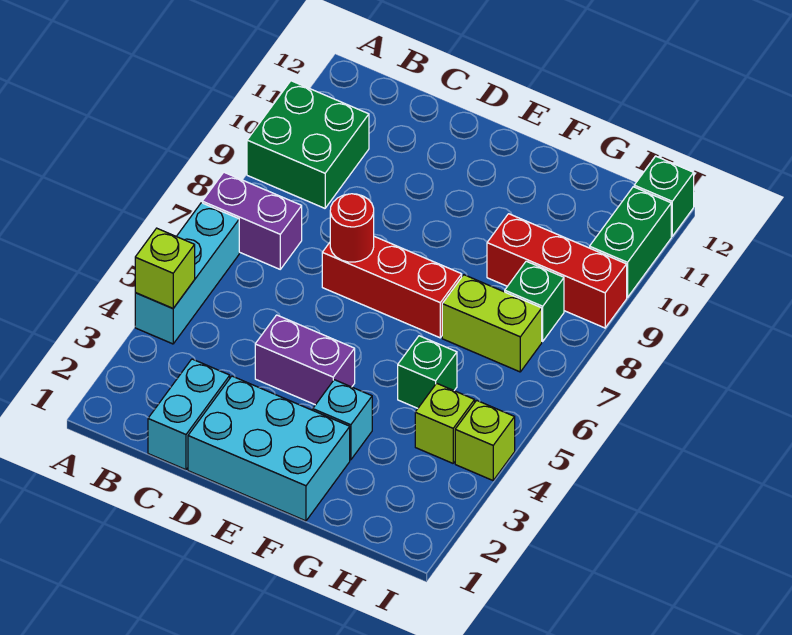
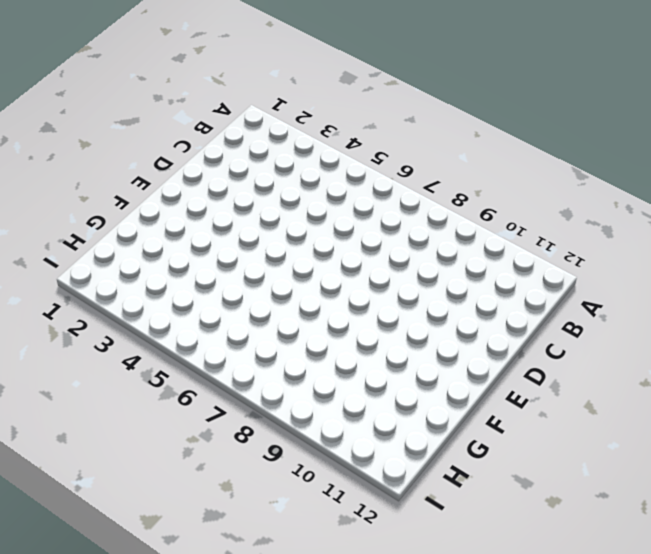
none -> cyan 1x3 brick [135,203,239,344]
none -> purple 1x2 brick [202,172,302,269]
none -> green 2x2 brick [247,81,369,208]

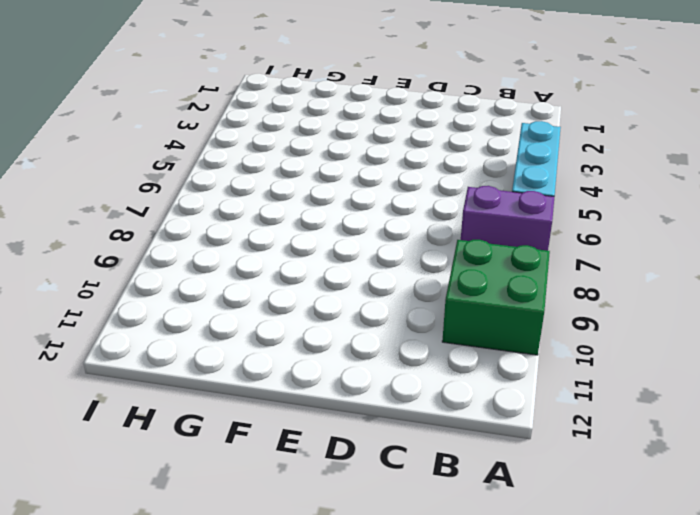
none -> cyan 1x2 brick [148,359,230,470]
none -> cyan 2x3 brick [188,376,350,521]
none -> purple 1x2 brick [255,315,355,405]

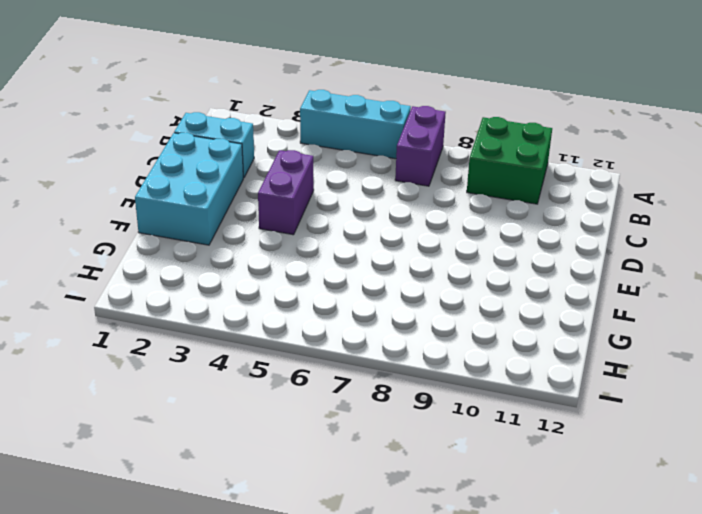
none -> red 1x3 brick [322,237,462,338]
none -> cyan 1x1 brick [313,380,372,460]
none -> green 1x1 brick [398,336,457,408]

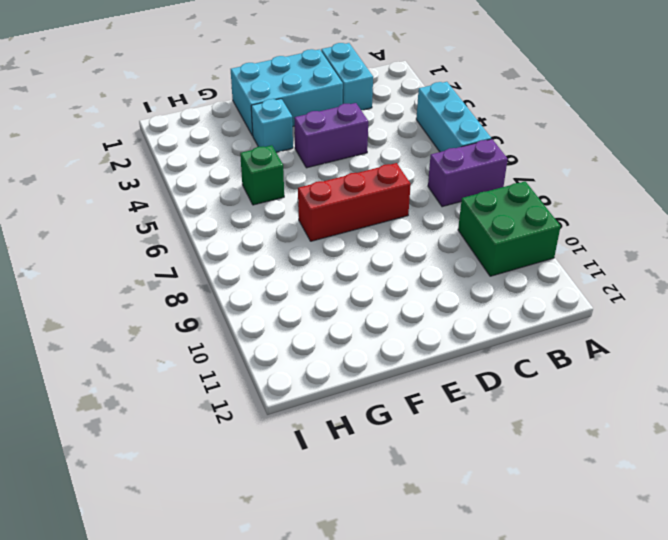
none -> lime 1x2 brick [442,275,542,372]
none -> red 1x3 brick [487,214,627,328]
none -> lime 1x1 brick [415,383,475,463]

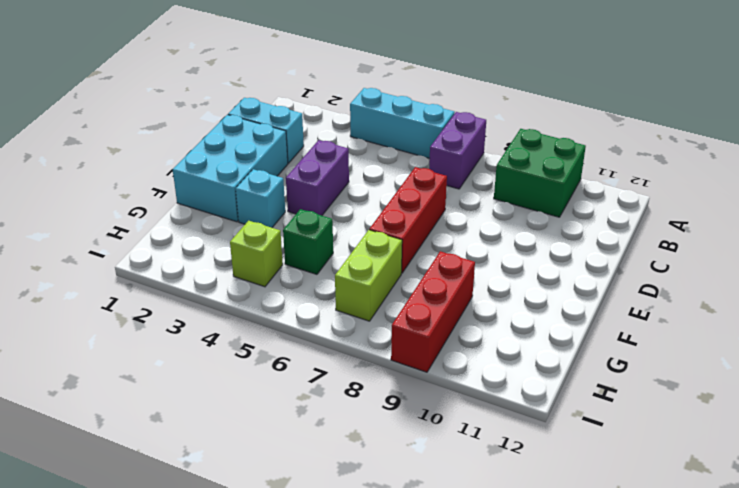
none -> green 1x1 brick [505,261,564,341]
none -> lime 1x1 brick [455,400,515,480]
none -> green 1x2 brick [590,187,671,298]

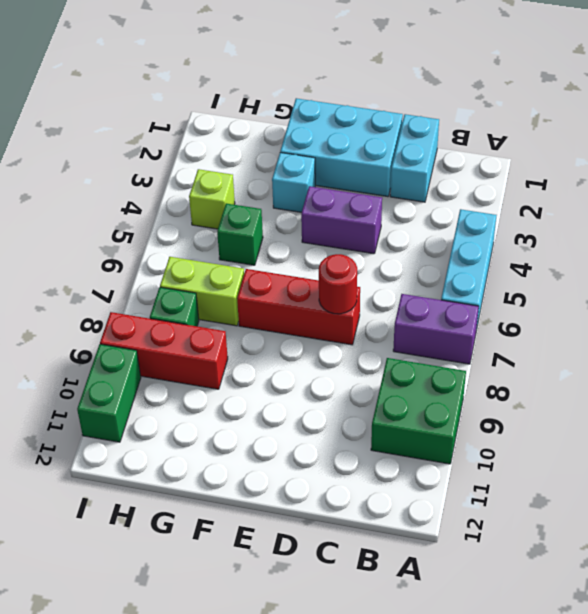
none -> lime 1x1 brick [455,400,515,480]
none -> green 1x1 brick [634,156,694,236]
none -> lime 1x1 brick [135,228,195,308]

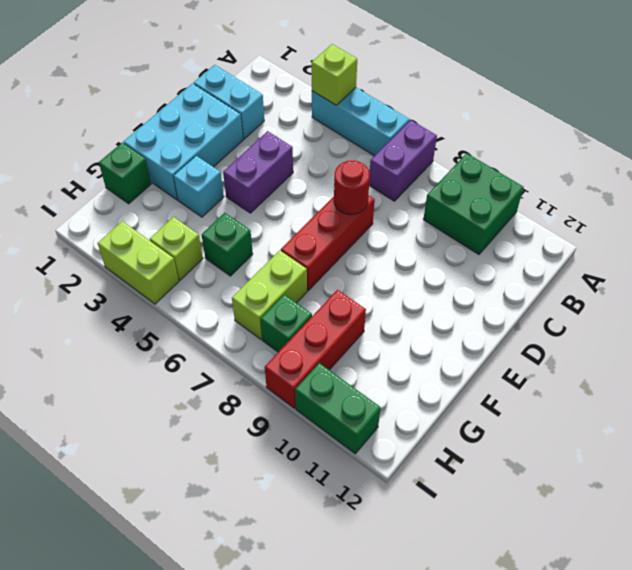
green 1x1 brick [99,143,151,204] -> green 1x1 brick moved to [634,156,694,236]
lime 1x2 brick [98,221,179,304] -> lime 1x1 brick [455,400,515,480]

